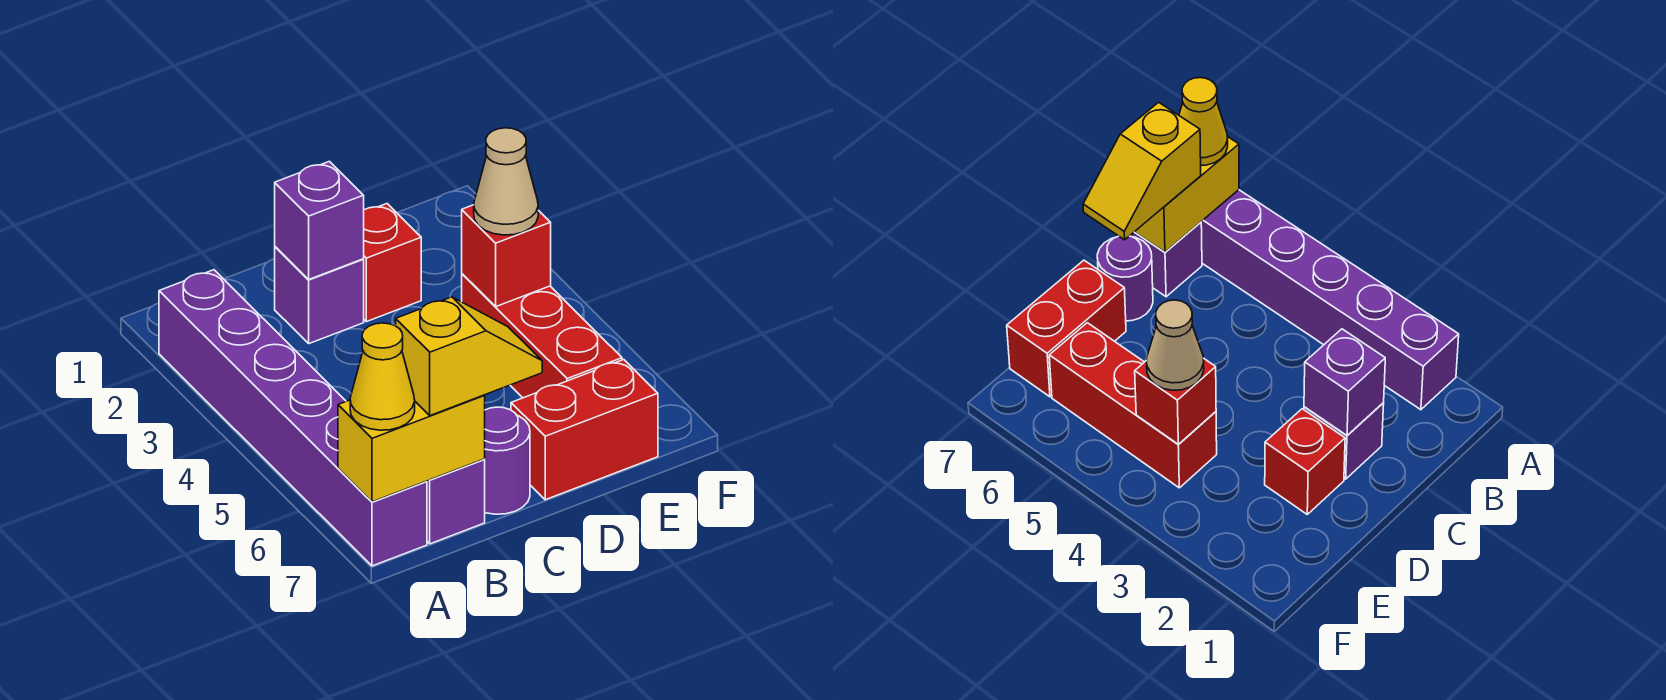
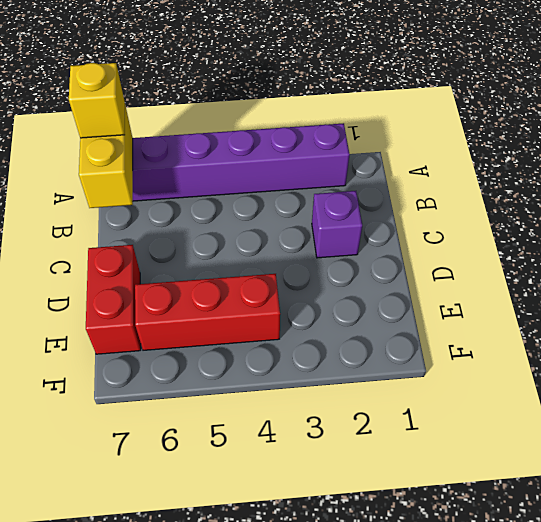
yellow 1x1 brick [69,63,125,138] -> yellow 1x1 cone [350,323,415,430]
none -> purple 1x1 brick [427,459,485,544]
none -> purple 1x1 round brick [484,407,530,514]
none -> red 1x1 brick [363,204,421,322]

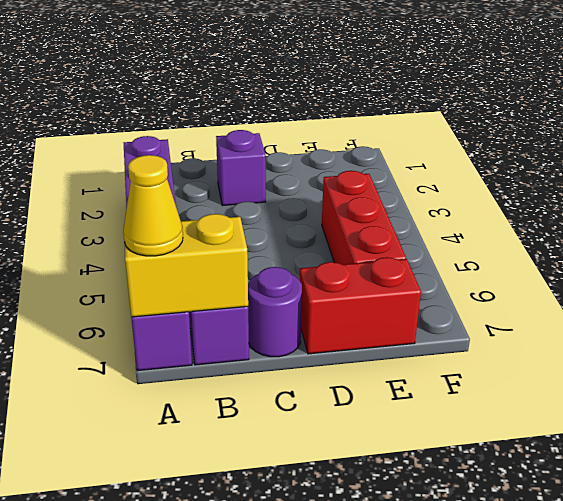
none -> red 1x1 brick [363,204,421,322]
none -> purple 1x1 brick [275,161,364,279]
none -> red 1x1 brick [462,205,551,306]

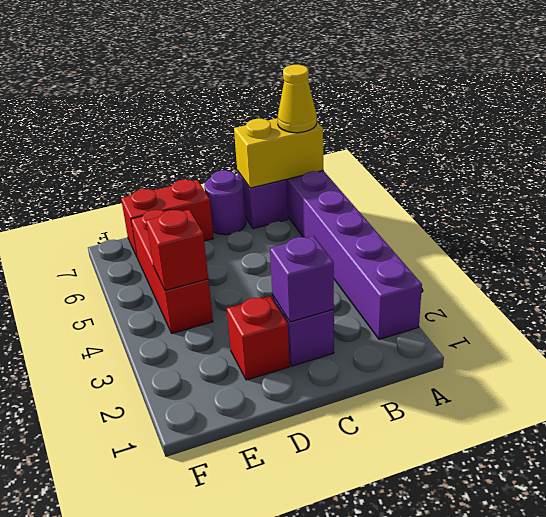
none -> yellow 1x2 slope [396,297,542,416]
none -> tan 1x1 cone [474,128,538,235]

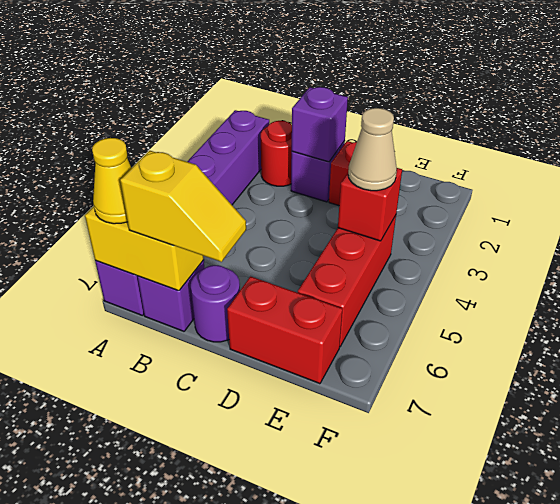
red 1x1 round brick [261,121,292,186] -> none

